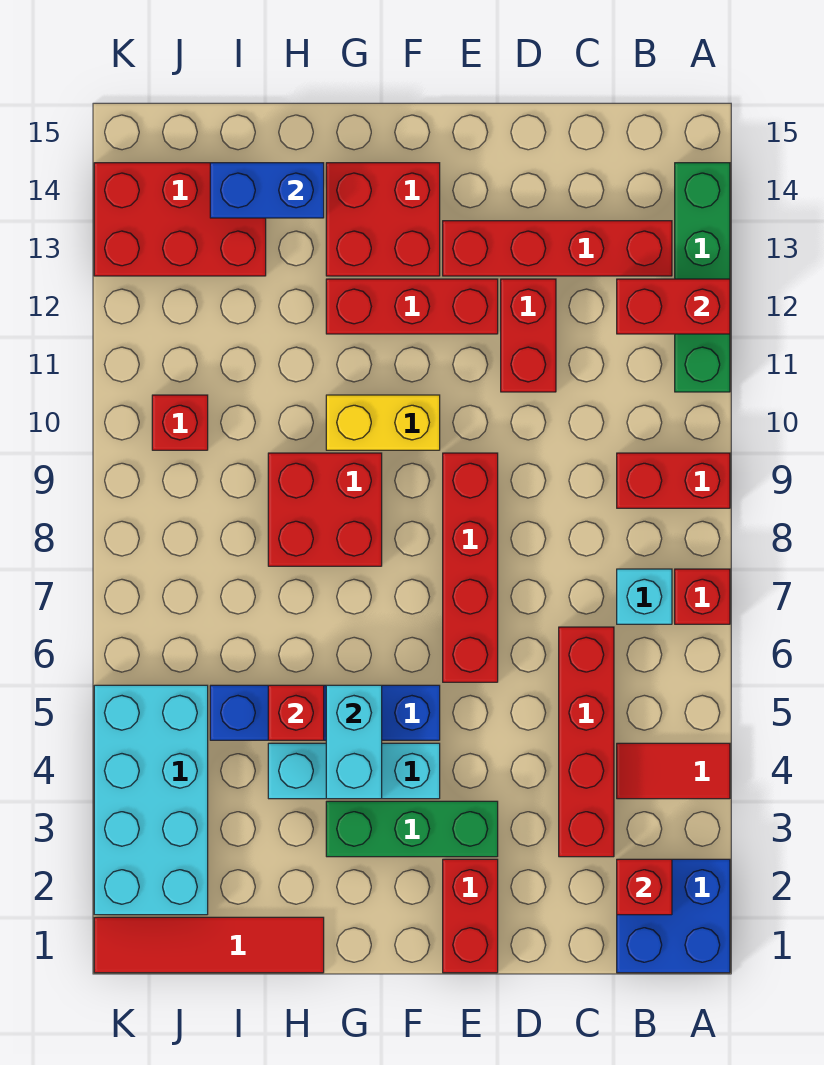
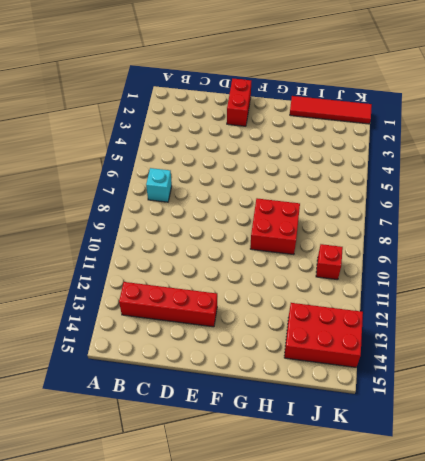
none -> blue 2x2 brick [617,859,730,973]
none -> red 1x2 tile [617,743,730,799]
none -> red 1x1 brick [675,569,730,624]

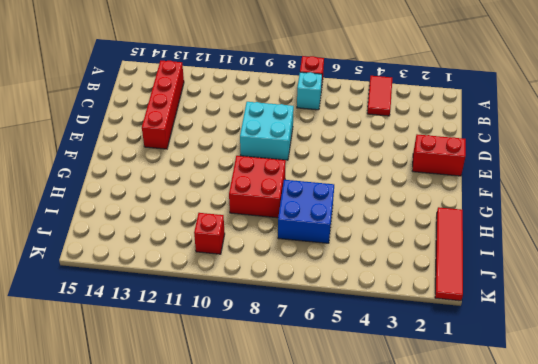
cyan 2x2 brick [240,102,294,160] -> red 1x4 brick [443,453,498,682]
blue 2x2 brick [278,180,334,243] -> blue 2x2 brick moved to [617,859,730,973]
none -> red 1x2 brick [617,453,730,508]
none -> green 1x4 brick [675,163,730,392]
none -> red 1x4 brick [559,627,614,857]

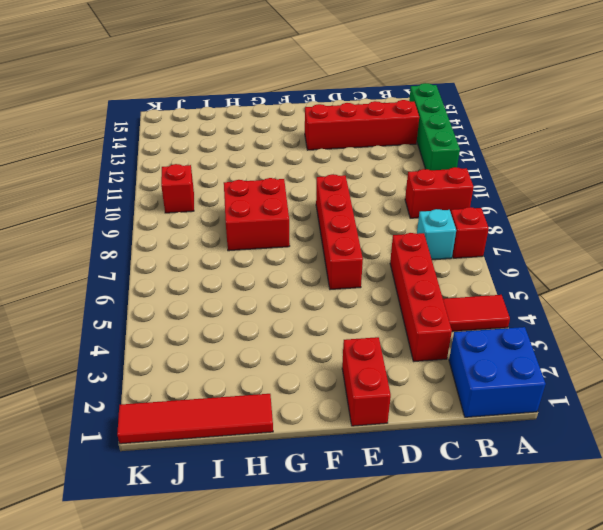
none -> red 1x2 brick [501,279,556,392]
none -> green 1x3 brick [326,801,498,857]
none -> red 1x3 brick [326,279,498,334]

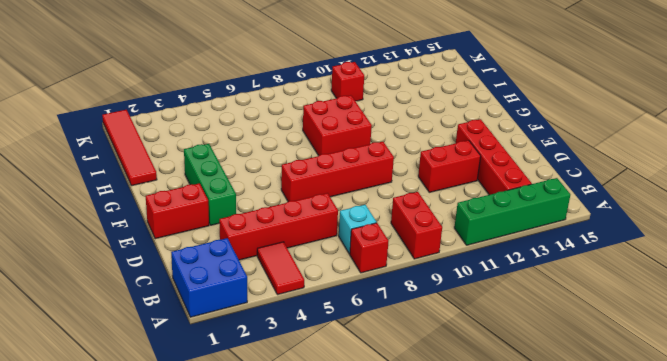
none -> red 1x3 brick [326,279,498,334]
none -> cyan 1x3 brick [268,743,440,799]
none -> blue 1x4 brick [210,685,440,740]

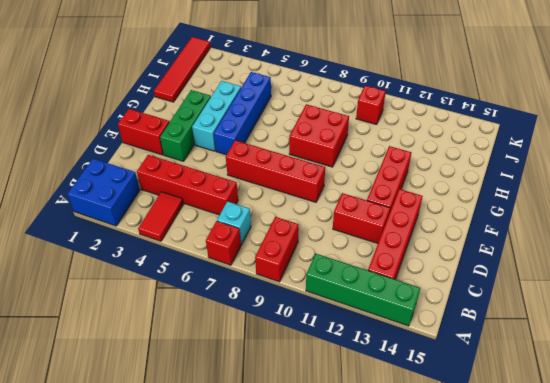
none -> yellow 1x2 brick [326,395,440,450]
none -> red 2x2 brick [326,163,440,276]
none -> red 2x3 brick [94,163,266,276]

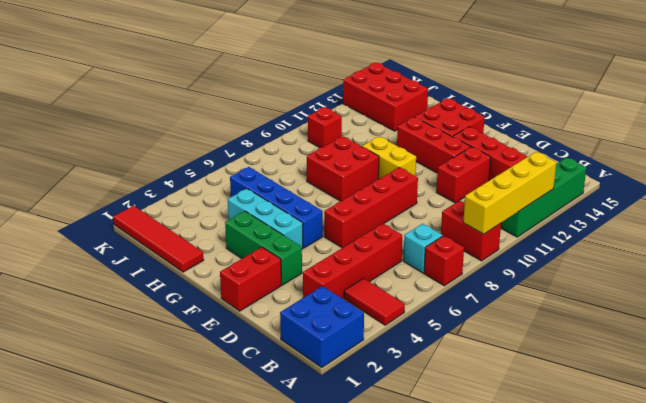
yellow 1x4 brick [463,152,556,234] -> red 1x2 brick [617,279,730,334]
none -> cyan 2x4 brick [94,685,208,915]
none -> red 1x1 brick [617,859,672,915]
none -> cyan 1x2 brick [326,685,382,799]

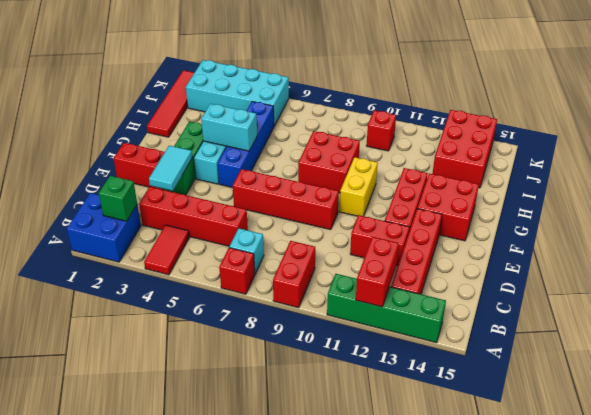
green 1x1 brick [99,176,137,221] -> red 1x1 brick [617,859,672,915]
cyan 1x2 tile [149,146,192,191] -> none
none -> red 1x1 brick [268,685,324,740]
none -> blue 1x2 brick [210,163,324,218]

